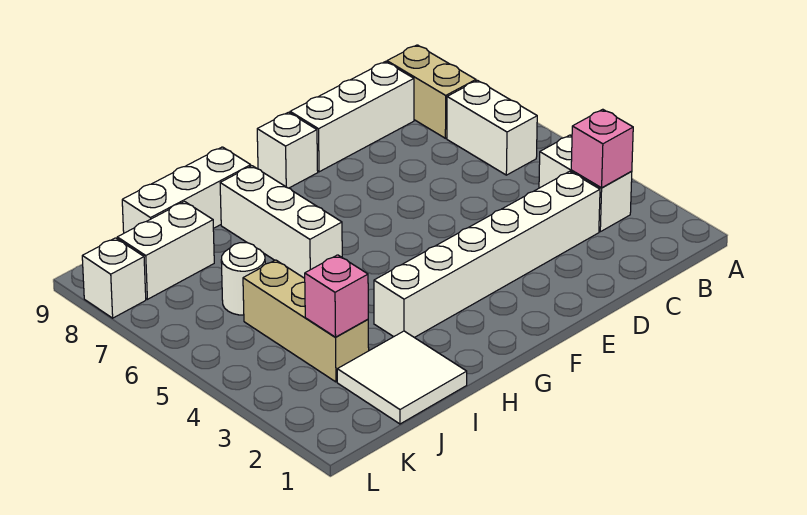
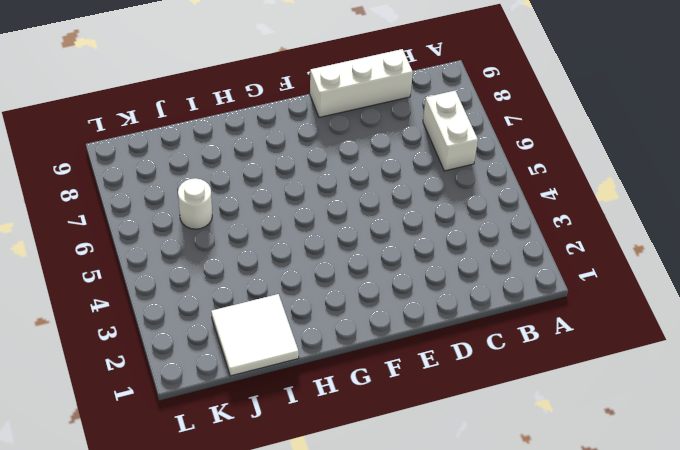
none -> white 1x2 brick [539,135,632,232]
none -> tan 1x2 brick [387,45,476,138]
none -> white 1x6 brick [374,171,600,338]

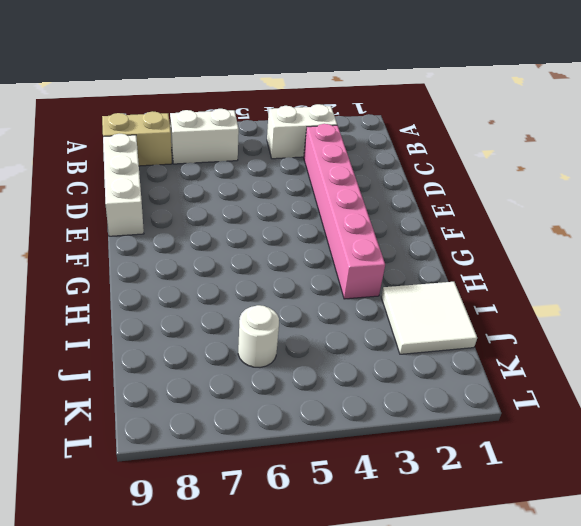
pink 1x6 brick [304,124,385,299] -> white 1x6 brick [374,171,600,338]
none -> white 1x1 brick [257,112,318,188]
none -> white 1x3 brick [220,166,342,278]
none -> white 1x3 brick [122,147,251,233]

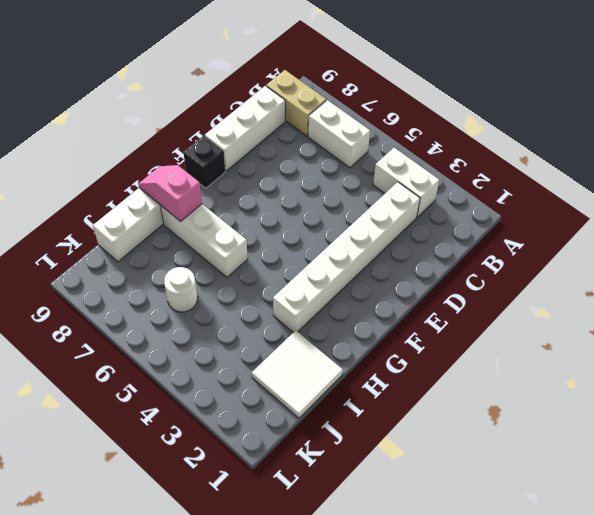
black 1x1 brick [183,136,225,188] -> white 1x1 brick [257,112,318,188]
pink 1x2 slope [138,165,202,221] -> none
none -> tan 1x3 brick [243,260,369,382]
none -> white 1x2 brick [117,202,214,299]
none -> white 1x1 brick [82,238,146,318]

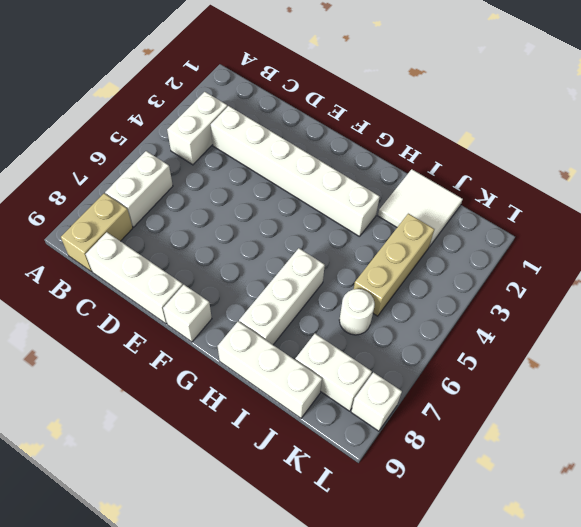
none -> pink 1x1 brick [571,109,633,188]
none -> pink 1x1 brick [305,255,368,337]

